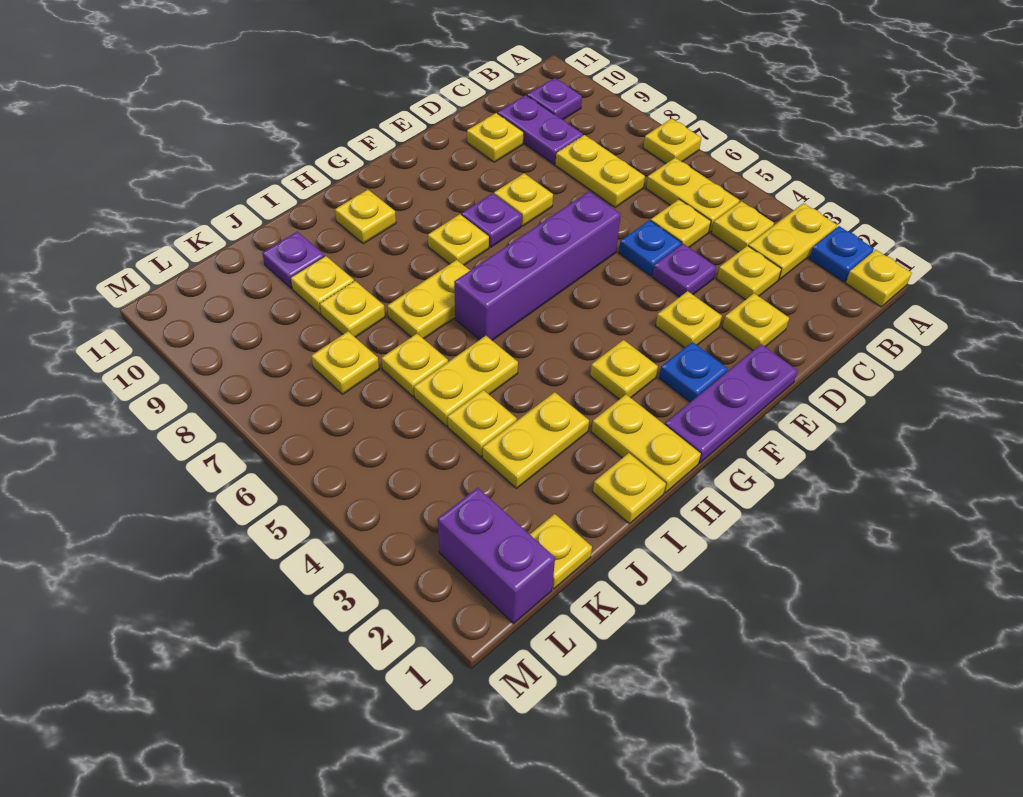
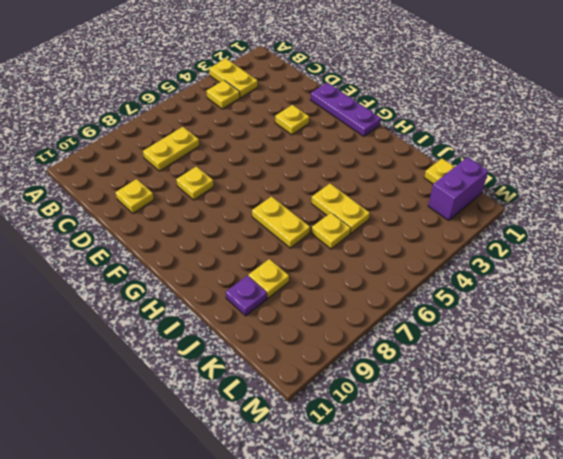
none -> yellow 1x1 plate [846,250,912,307]
none -> blue 1x1 plate [809,226,874,282]
none -> yellow 1x1 plate [643,118,701,163]
none -> yellow 1x2 plate [646,158,740,232]

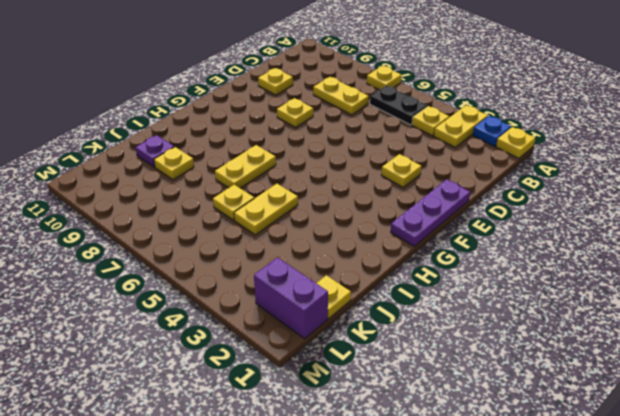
black 1x2 plate [370,86,427,125] -> yellow 1x2 plate [646,158,740,232]
none -> purple 1x1 plate [527,78,582,120]
none -> yellow 1x1 plate [717,246,781,299]
none -> yellow 1x1 plate [651,199,711,247]
none -> purple 1x2 plate [498,95,583,164]

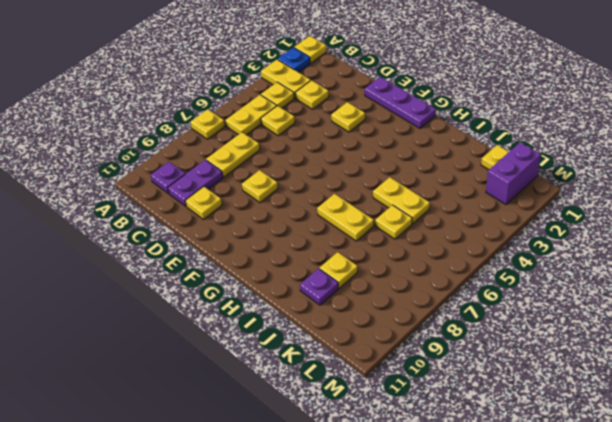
none -> yellow 1x1 plate [722,293,789,350]
none -> purple 1x1 plate [652,244,716,297]
none -> blue 1x1 plate [619,220,681,276]
none -> purple 1x4 brick [454,192,621,340]

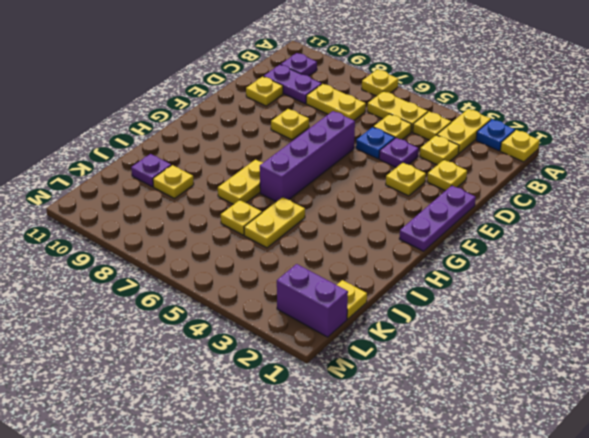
none -> blue 1x1 plate [659,342,728,402]
none -> purple 1x1 plate [461,193,522,248]
none -> yellow 1x1 plate [590,340,658,399]
none -> yellow 1x1 plate [428,214,489,265]

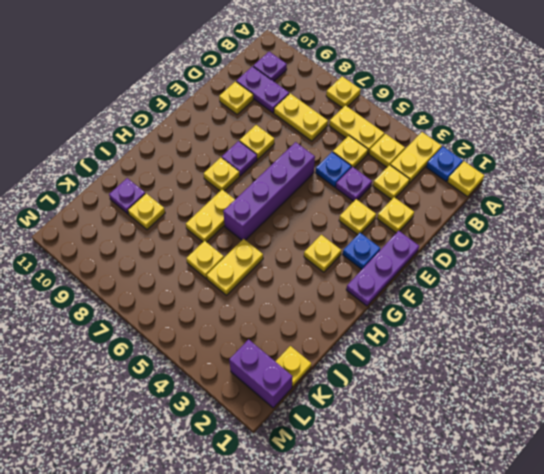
none -> yellow 1x2 plate [591,394,701,493]
none -> yellow 1x1 plate [335,190,396,244]
none -> yellow 1x1 plate [593,453,666,524]
none -> yellow 1x2 plate [482,392,589,488]

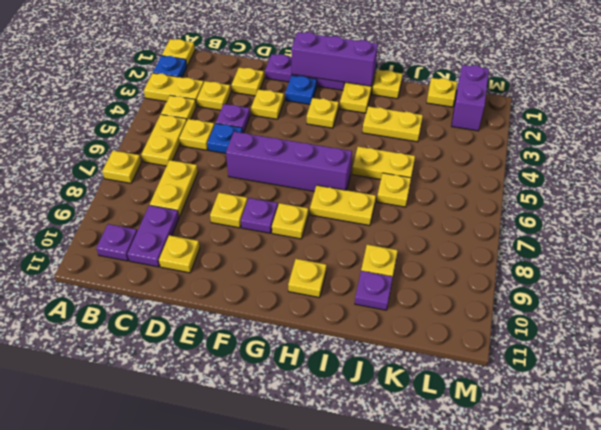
purple 1x3 brick [291,32,378,86] -> none
none -> yellow 1x1 plate [448,390,517,457]
none -> yellow 1x1 plate [320,281,385,337]
none -> yellow 1x1 plate [311,332,379,394]

